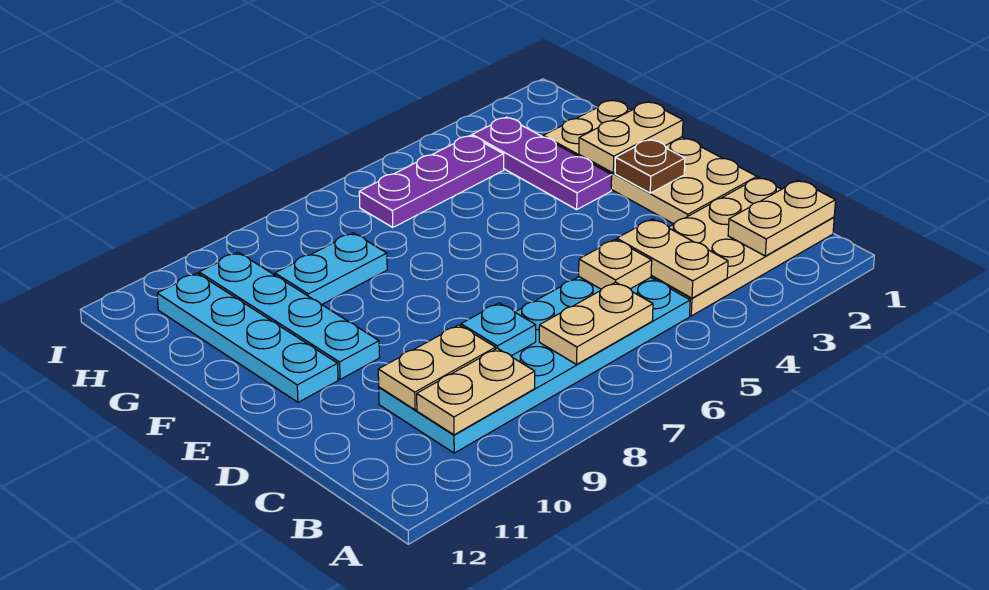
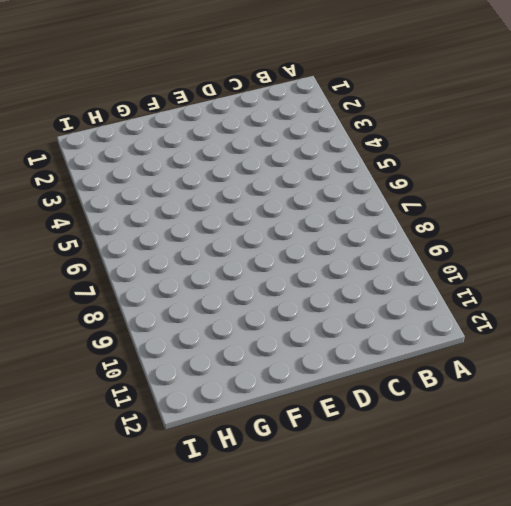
none -> tan 2x4 plate [651,177,834,316]
none -> cyan 2x6 plate [379,277,690,453]
none -> tan 2x4 plate [543,100,757,224]

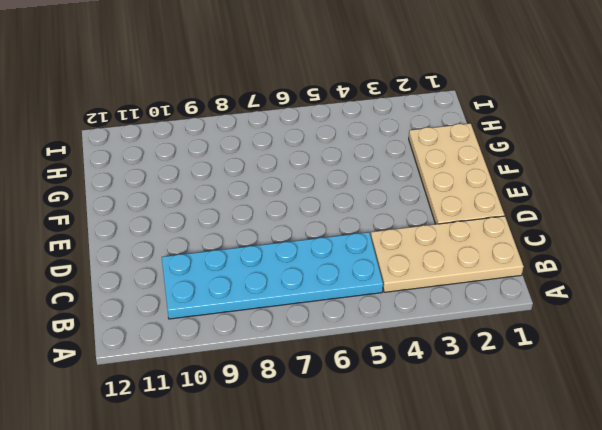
none -> cyan 1x4 plate [199,252,380,379]
none -> cyan 1x4 plate [157,273,338,402]
none -> purple 1x3 plate [472,117,612,209]

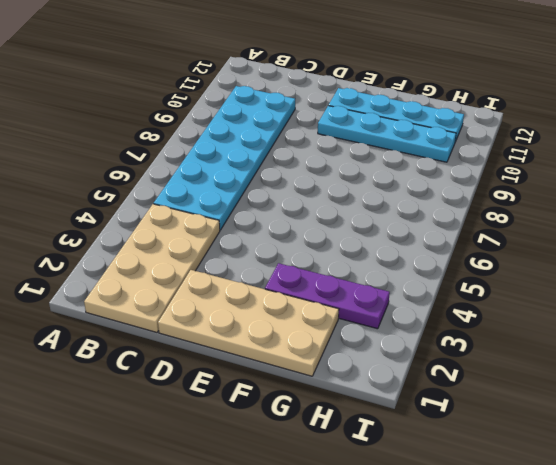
none -> cyan 1x2 plate [275,233,387,305]
none -> purple 1x3 plate [359,135,504,227]
none -> tan 1x2 plate [728,180,836,256]

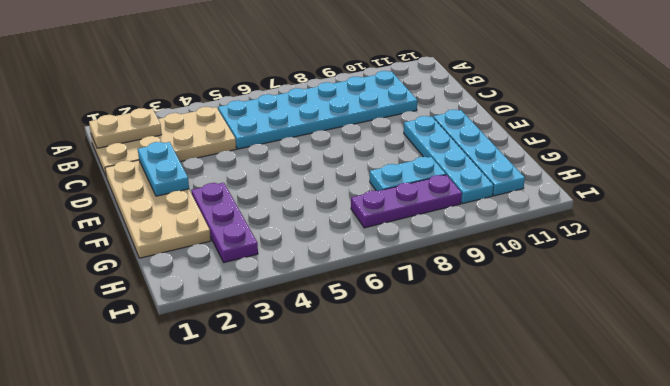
cyan 1x2 plate [138,142,189,196] -> brown 1x1 plate [615,139,685,193]
purple 1x3 plate [351,175,462,228] -> purple 1x3 plate moved to [359,135,504,227]
none -> tan 1x2 plate [617,219,728,298]
none -> tan 1x2 plate [539,282,653,364]
none -> tan 1x2 plate [417,348,535,435]

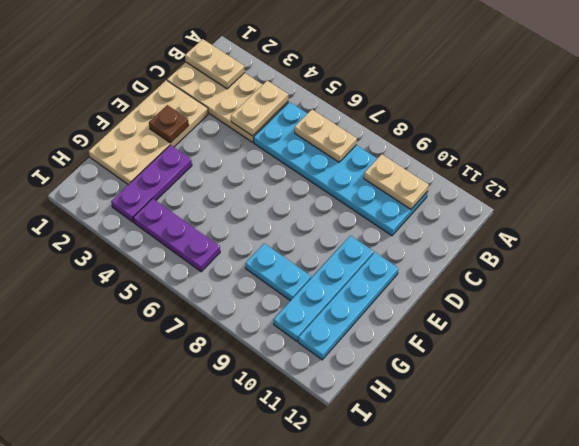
none -> tan 1x1 plate [579,240,652,289]
none -> cyan 1x1 plate [461,303,536,356]
none -> tan 1x2 plate [378,325,496,410]

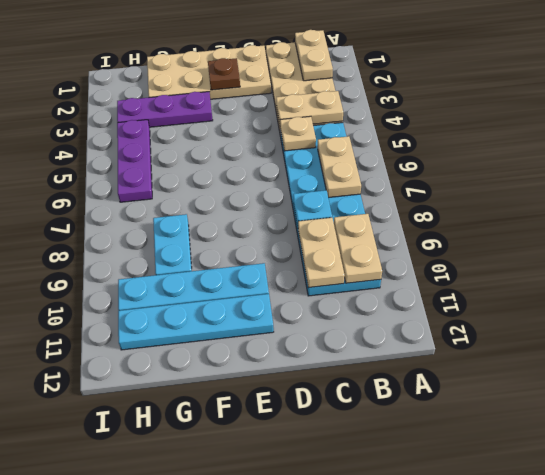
none -> tan 1x2 plate [579,102,683,173]

